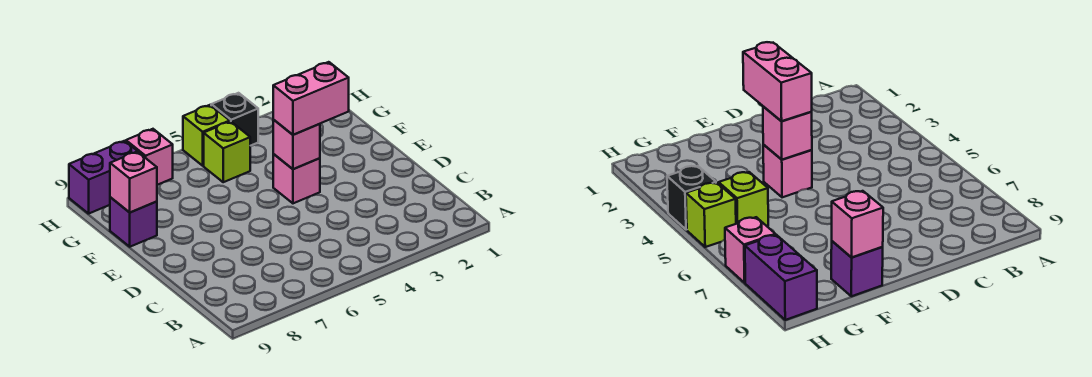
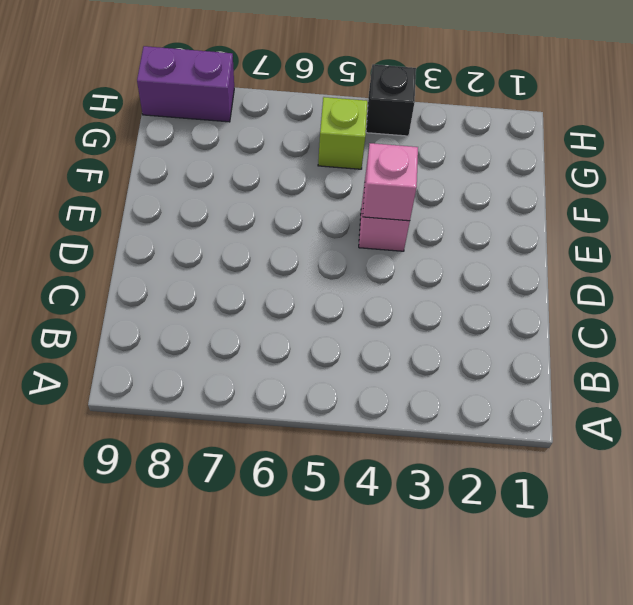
none -> purple 1x1 brick [110,197,157,247]
none -> lime 1x1 brick [183,105,230,166]

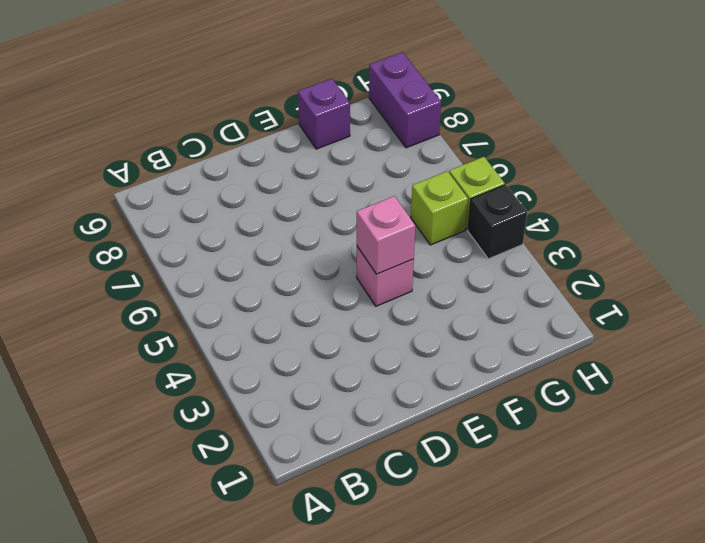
none -> pink 1x1 brick [126,129,173,185]
none -> pink 1x1 brick [110,152,157,212]

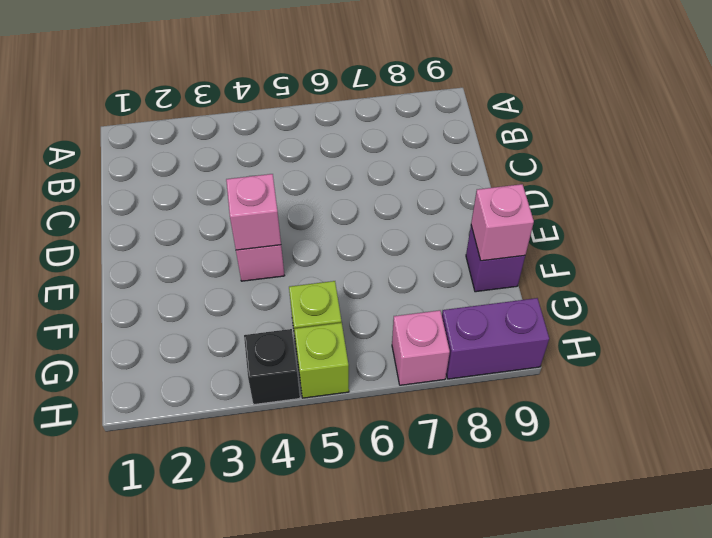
none -> pink 1x2 brick [273,62,349,135]

